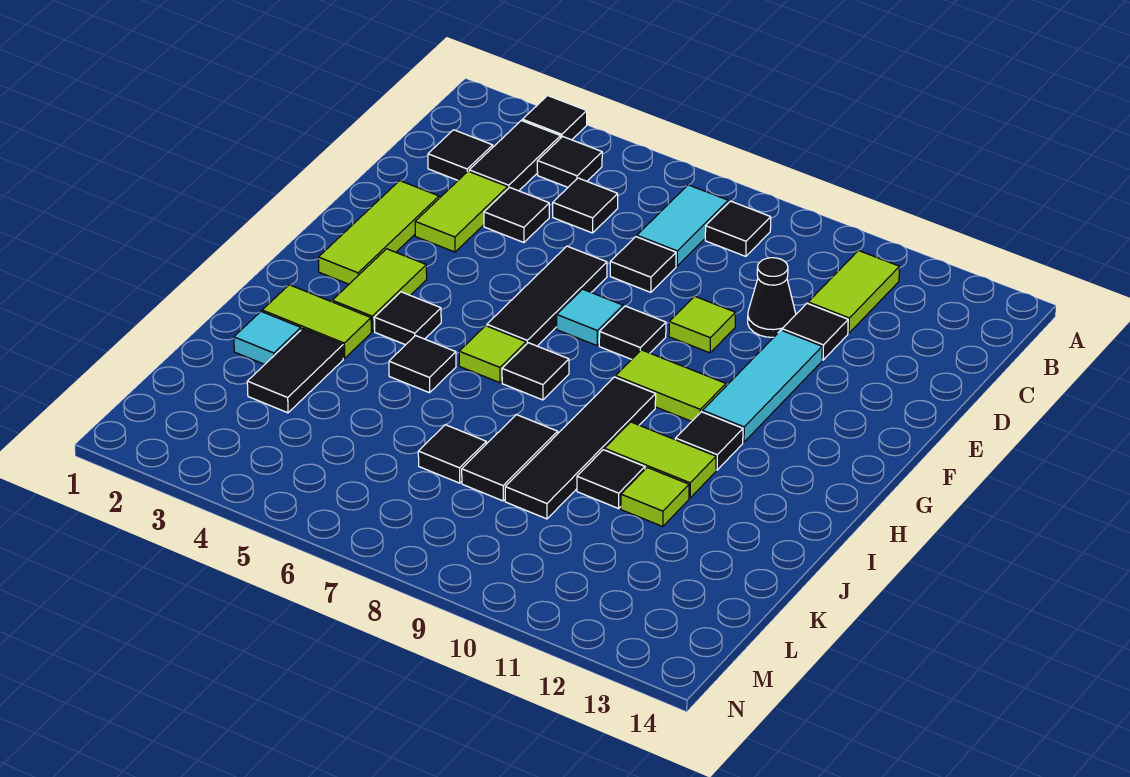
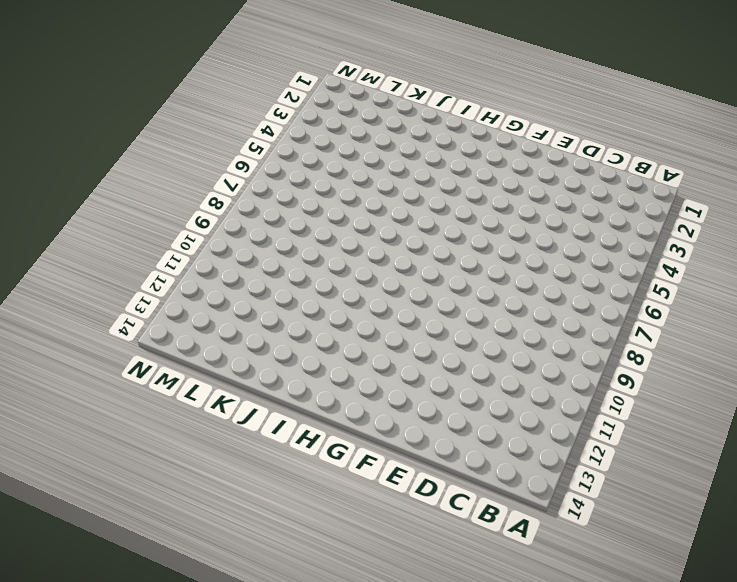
none -> black 1x1 tile [522,96,587,140]
none -> black 1x2 tile [469,121,561,191]
none -> black 1x1 tile [537,136,602,187]
none -> cyan 1x2 tile [637,185,728,266]

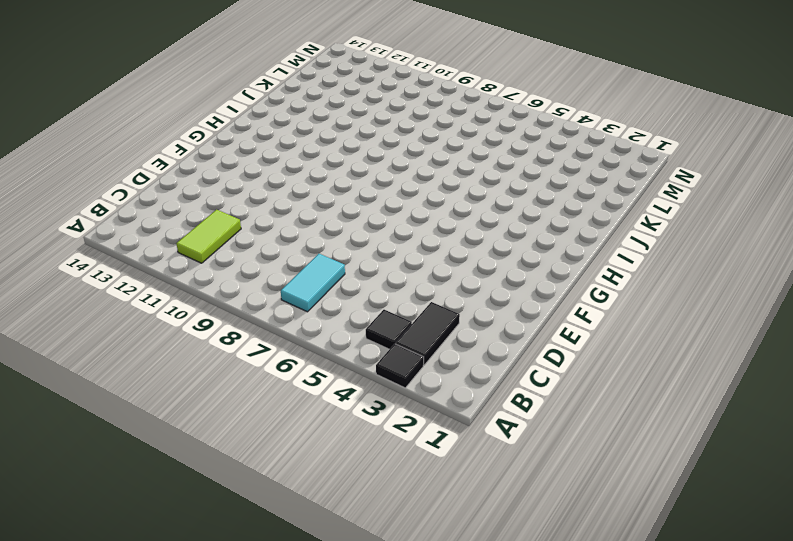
none -> black 1x1 tile [705,201,771,256]
none -> black 1x1 tile [428,130,493,180]
none -> black 1x1 tile [553,178,618,233]
none -> lime 1x2 tile [415,171,508,252]

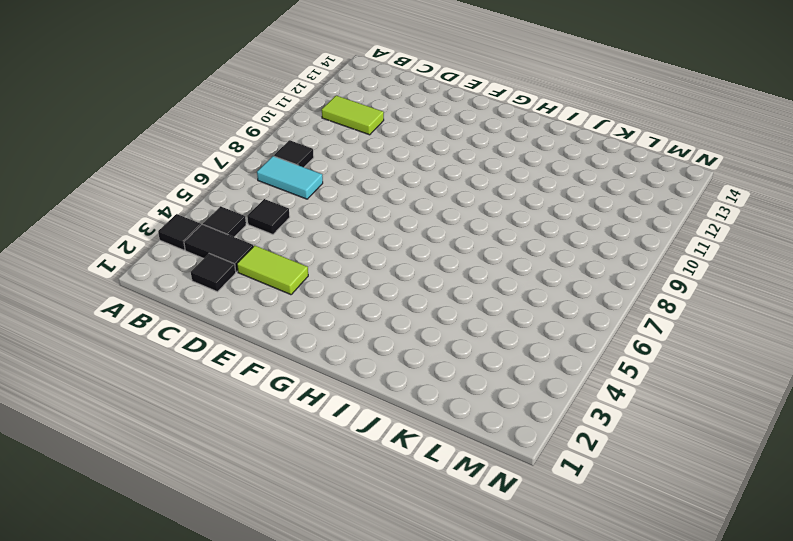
none -> black 1x1 tile [484,187,549,243]
none -> black 1x1 tile [610,237,676,292]
none -> black 1x1 cone [748,258,796,337]
none -> black 1x1 tile [782,303,848,360]

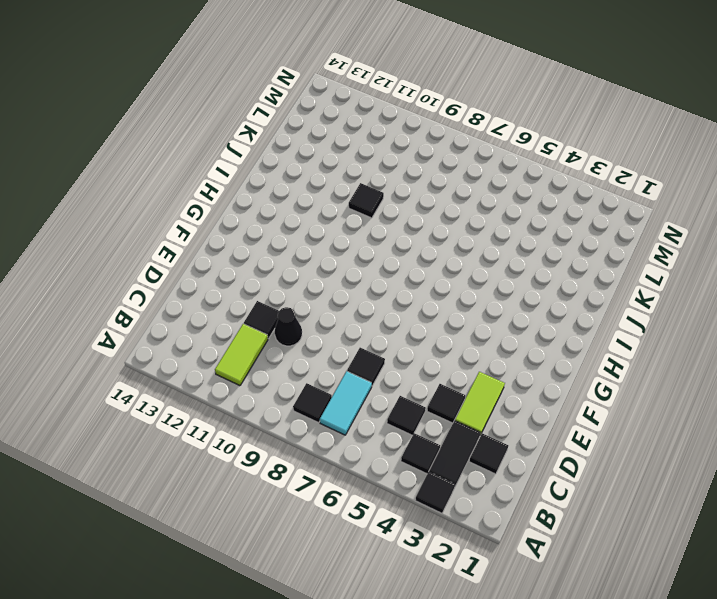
none -> lime 1x3 tile [318,181,439,284]
none -> black 1x3 tile [487,246,607,346]
none -> lime 1x1 tile [669,296,735,353]
none -> cyan 1x3 tile [703,330,822,442]

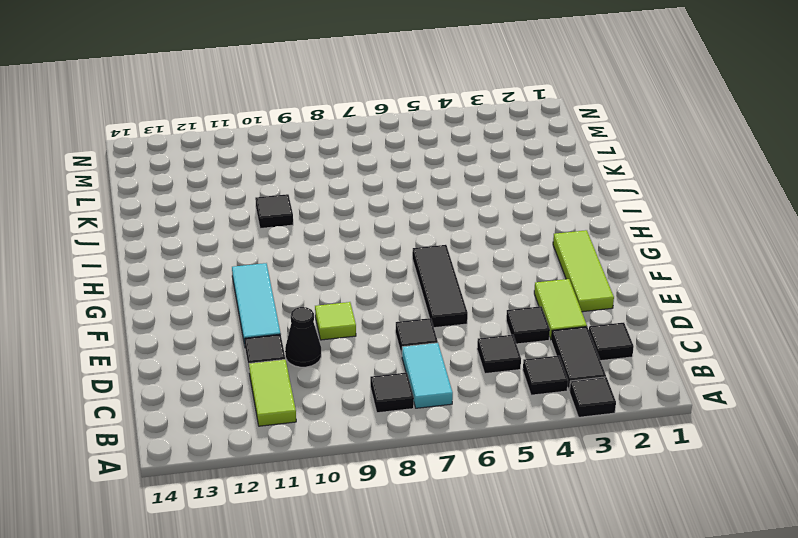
none -> cyan 1x1 tile [557,289,623,346]
none -> black 1x1 tile [599,306,666,359]
none -> lime 1x2 tile [332,249,427,331]
none -> lime 1x2 tile [616,350,726,421]

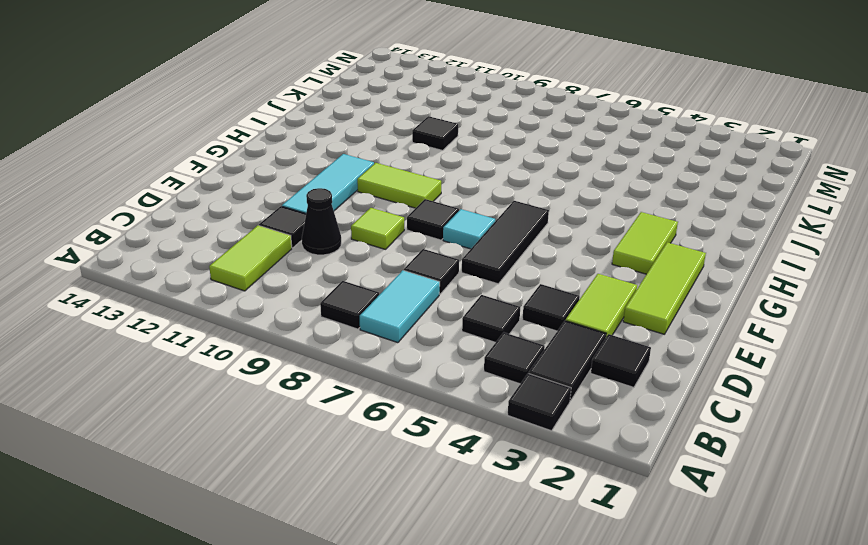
none -> black 1x1 tile [374,292,441,345]
none -> lime 1x1 tile [459,326,526,383]
none -> black 1x1 tile [502,343,569,400]
none -> black 1x4 tile [505,377,656,519]

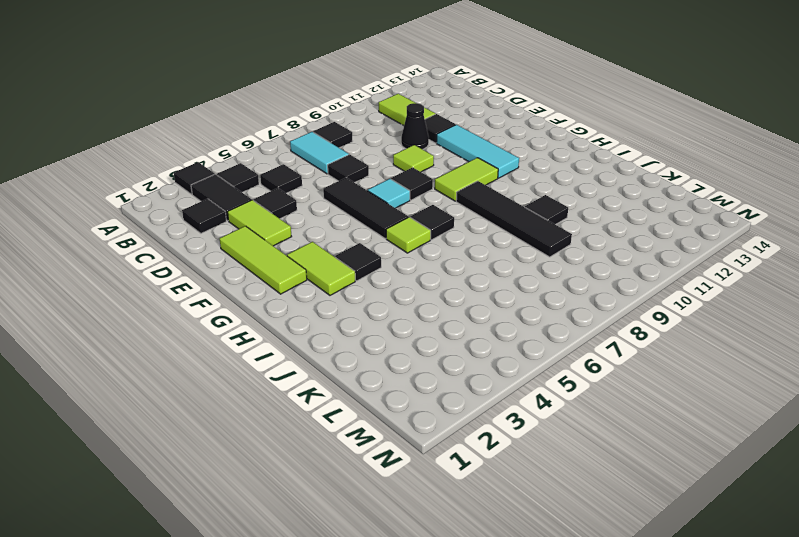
none -> black 1x1 tile [676,412,743,470]
none -> lime 1x2 tile [262,285,371,358]
none -> black 1x1 tile [389,336,456,393]
none -> lime 1x2 tile [605,422,716,498]

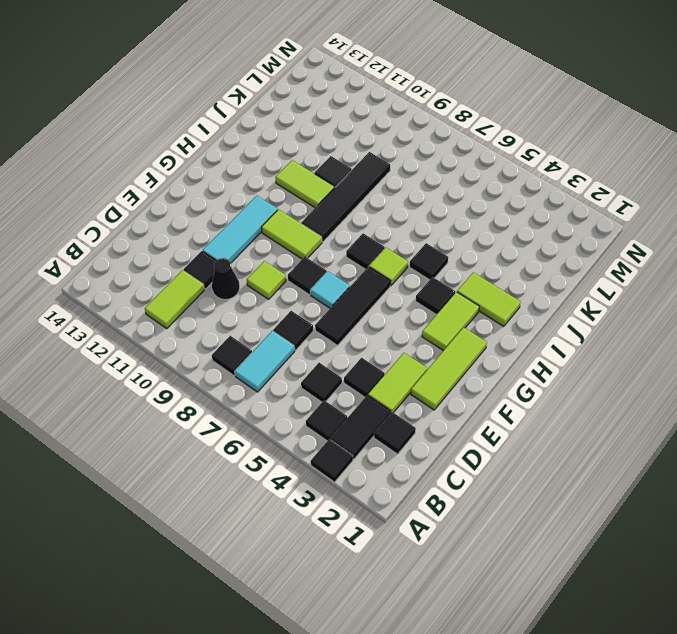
none -> black 1x1 tile [676,412,743,470]
none -> cyan 1x1 tile [234,312,301,364]
none -> black 1x2 tile [247,329,343,413]
none -> black 1x2 tile [462,415,558,501]

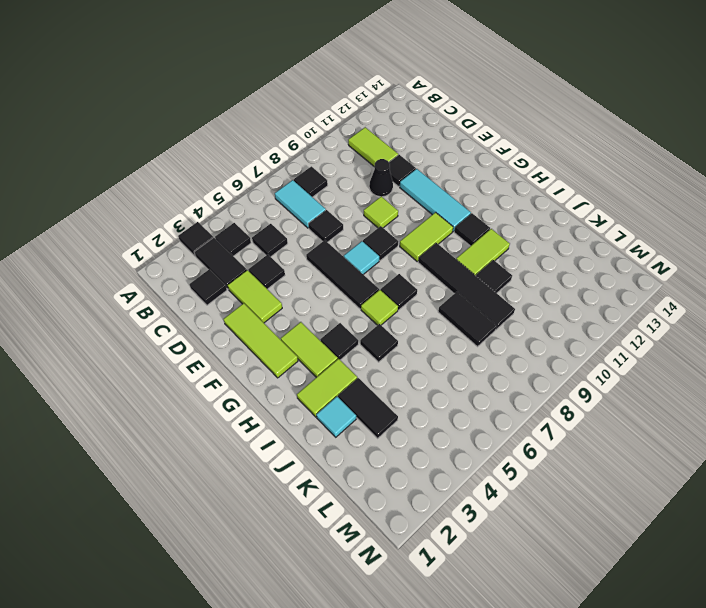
none -> lime 1x1 tile [621,468,689,527]
none -> black 1x1 tile [418,425,486,483]

